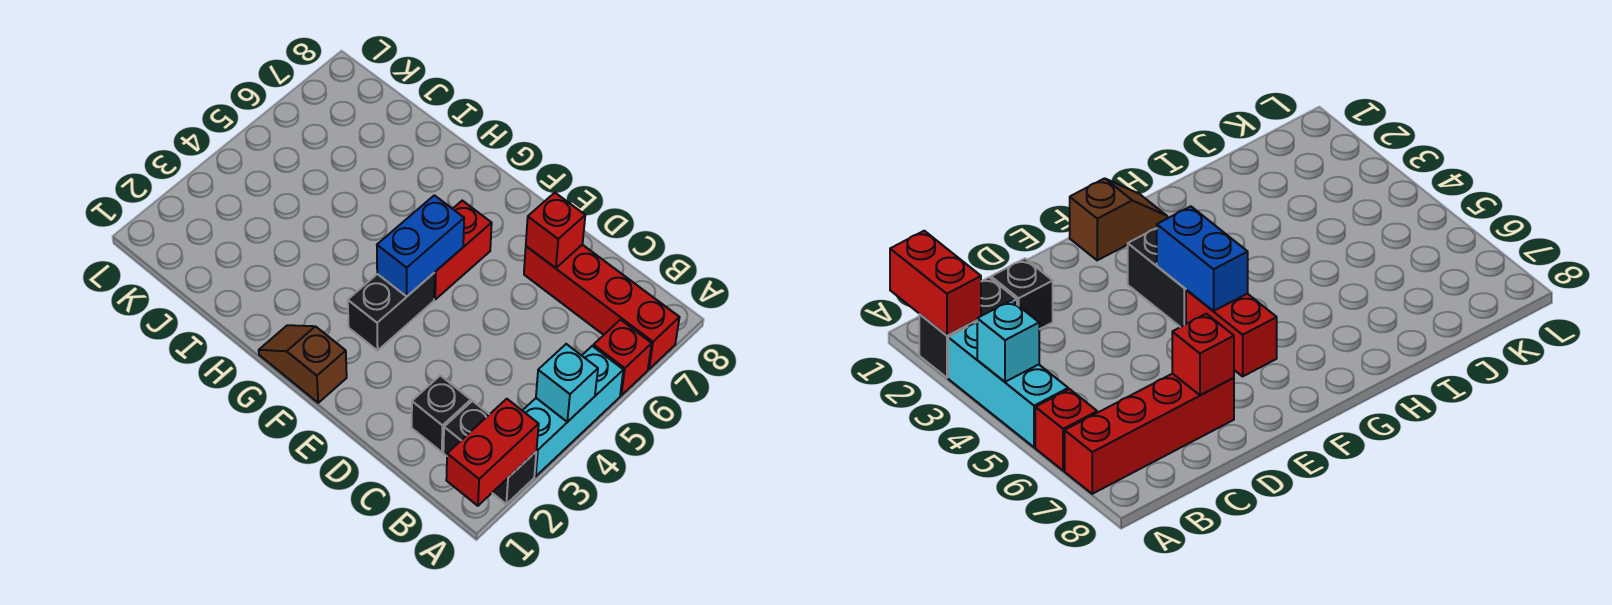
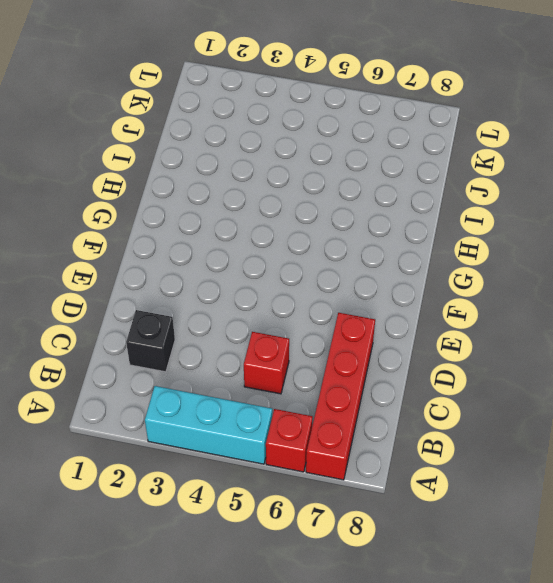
red 1x1 brick [244,332,289,394] -> red 1x1 brick moved to [526,193,585,268]
none -> black 1x2 brick [443,401,536,504]
none -> brown 1x2 slope [259,325,347,403]
none -> black 1x2 brick [348,273,434,350]

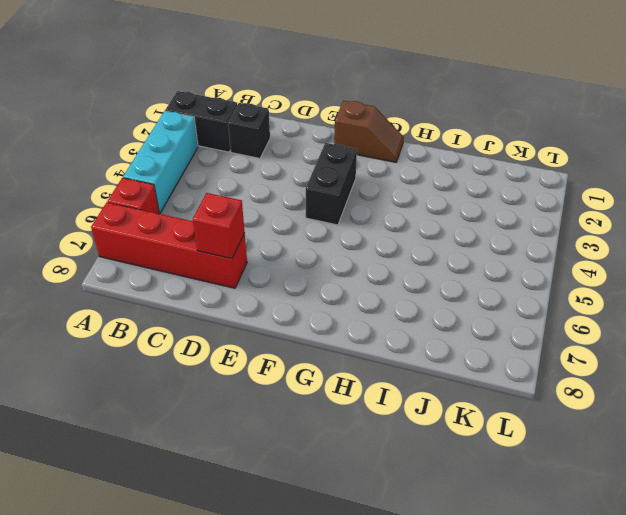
none -> red 1x2 brick [434,201,492,299]
none -> red 1x2 brick [446,399,539,506]
none -> cyan 1x1 brick [536,344,598,422]

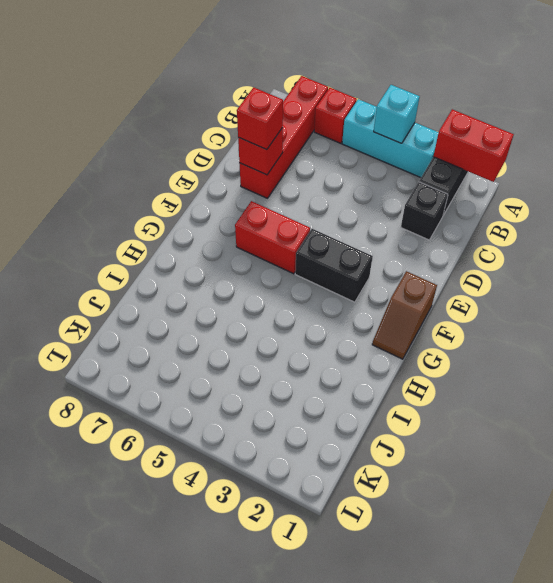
red 1x1 brick [237,87,283,150] -> none
none -> blue 1x2 brick [377,195,464,296]

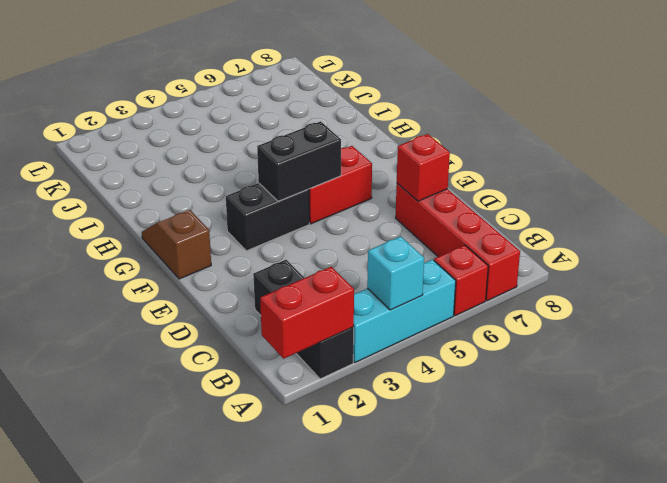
black 1x2 brick [257,121,341,201] -> blue 1x2 brick [377,195,464,296]

